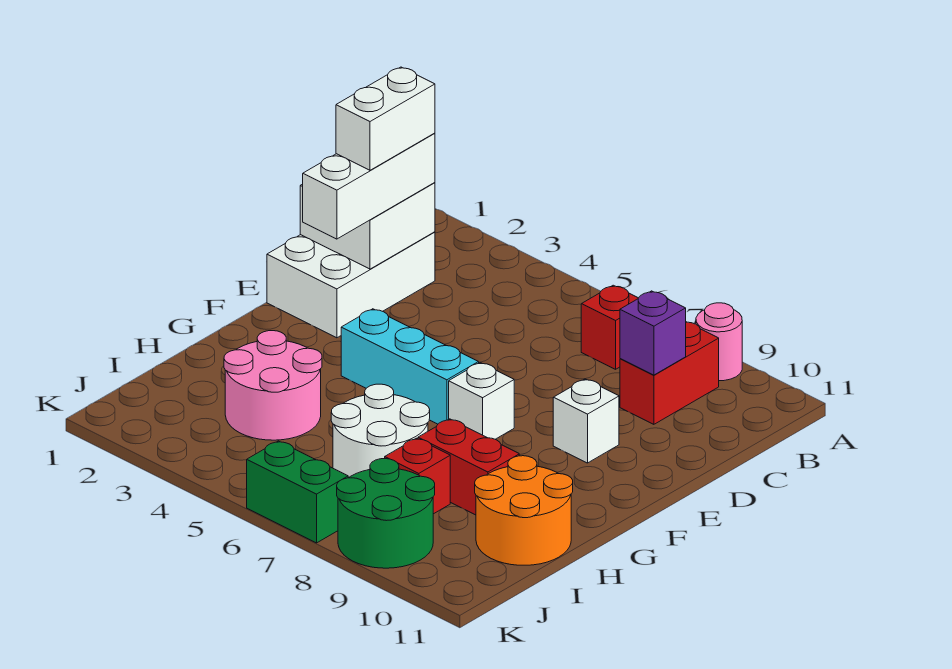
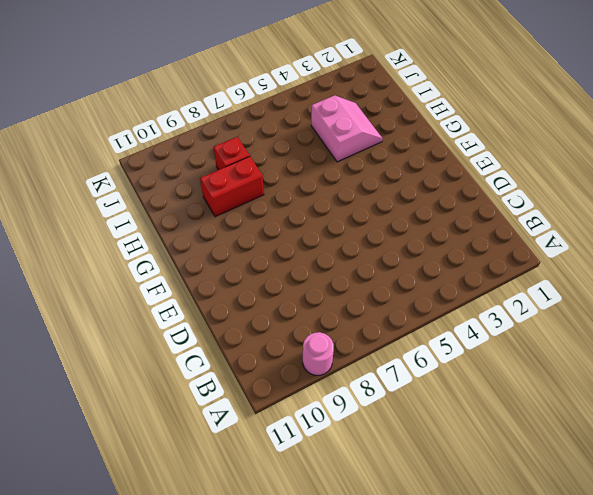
pink 2x2 slope [311,95,383,162] -> pink 2x2 round brick [224,331,322,440]
none -> red 1x1 brick [581,285,638,369]
none -> red 1x2 brick [620,322,719,424]
none -> white 2x3 brick [267,232,435,338]

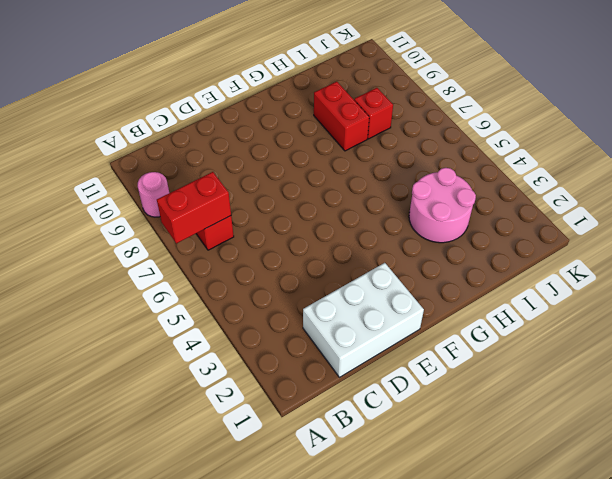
red 1x2 brick [157,172,231,244] -> red 1x2 brick moved to [620,322,719,424]
none -> white 1x1 brick [553,379,619,463]
none -> cyan 1x3 brick [341,309,479,424]
none -> white 1x1 brick [449,362,514,439]

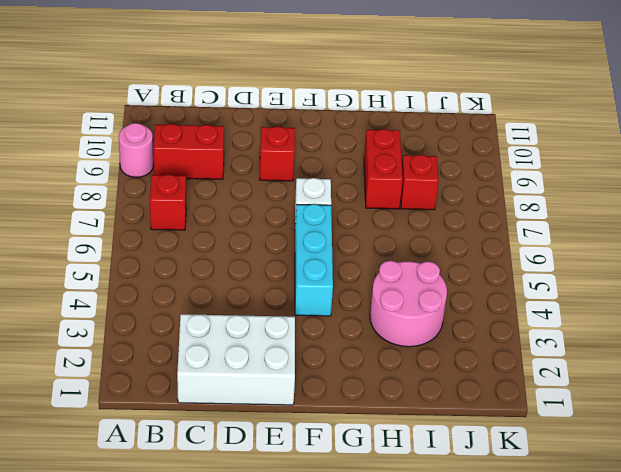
red 1x1 brick [260,127,295,181] -> white 1x1 brick [553,379,619,463]
none -> white 2x2 round brick [331,384,430,478]
none -> orange 2x2 round brick [475,456,573,565]
none -> green 2x2 round brick [337,459,435,568]

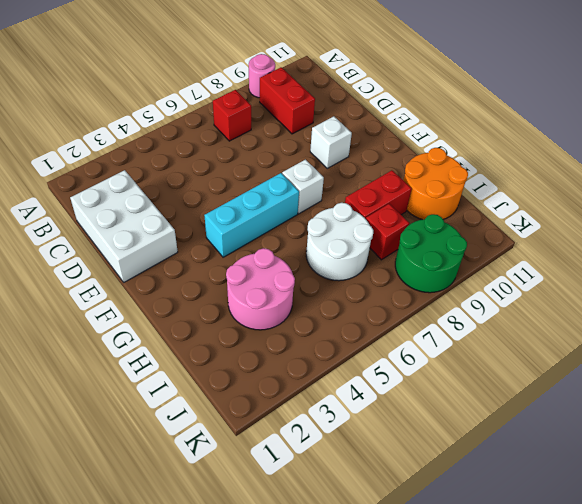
none -> green 1x2 brick [247,441,348,543]
none -> white 2x2 brick [300,183,435,269]
none -> purple 1x1 brick [620,291,686,375]

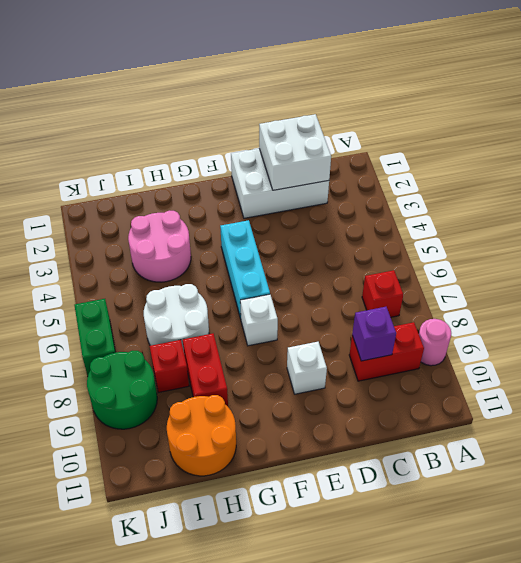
none -> white 1x3 brick [303,133,435,239]
none -> white 1x2 brick [336,67,435,170]

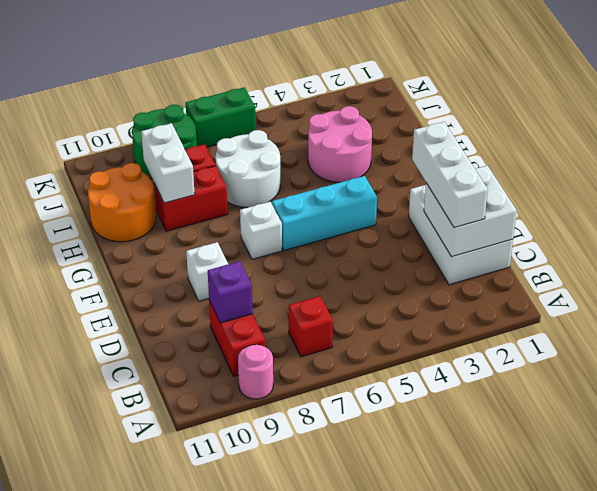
white 1x2 brick [141,123,195,203] -> white 1x2 brick moved to [336,67,435,170]

